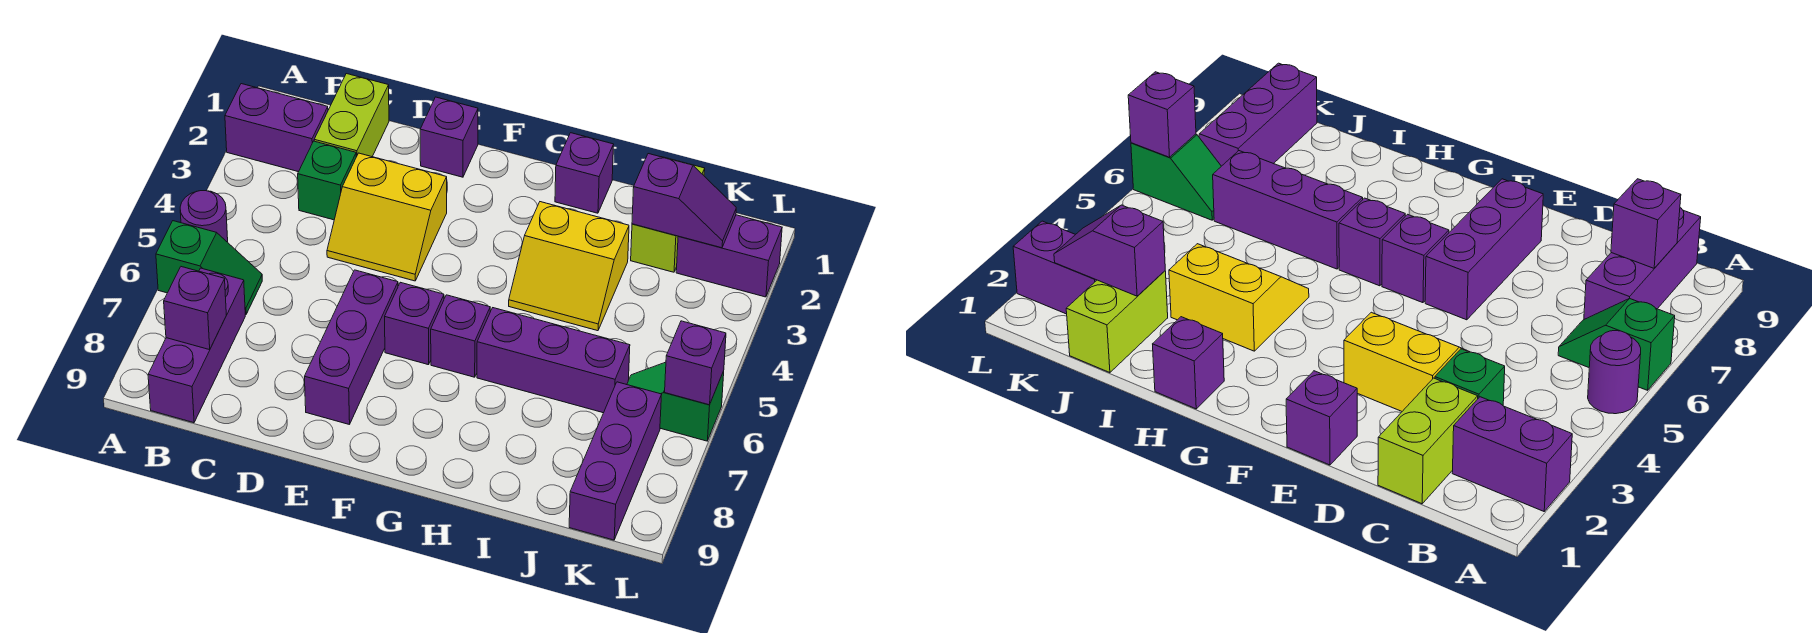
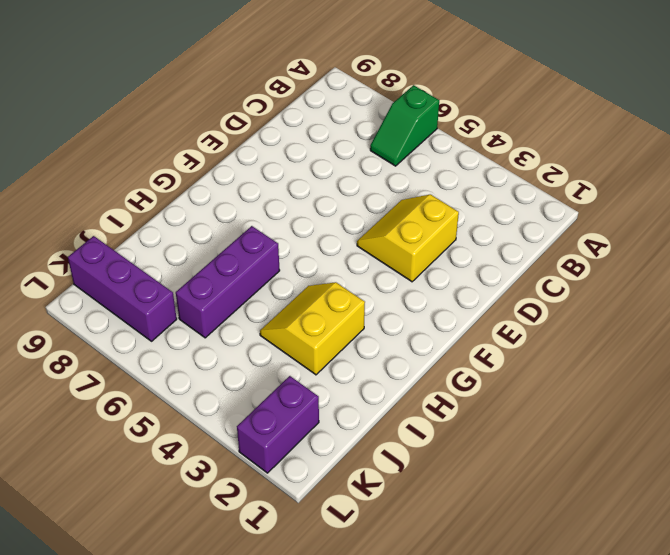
none -> purple 1x2 brick [225,84,328,172]
none -> purple 1x1 round brick [180,191,228,242]
none -> purple 1x3 brick [148,268,245,423]

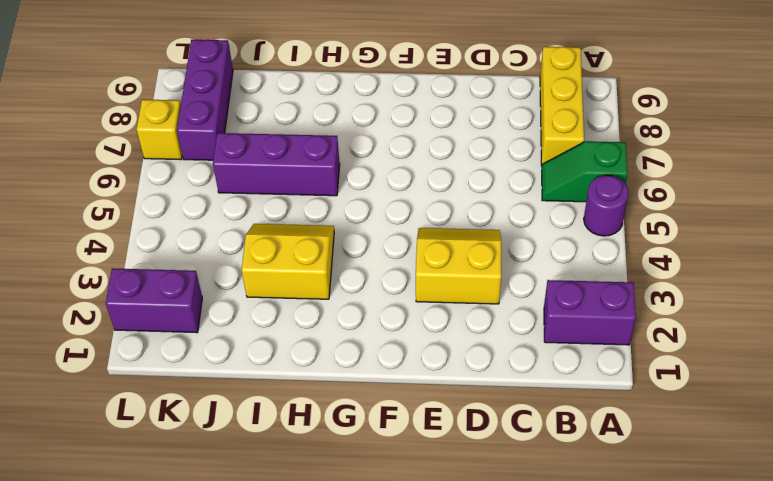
yellow 1x3 brick [540,47,584,166] -> purple 1x3 brick [148,268,245,423]
yellow 1x1 brick [137,99,182,160] -> none
none -> lime 1x2 brick [314,74,389,157]
none -> green 1x1 brick [298,141,356,220]
none -> purple 1x1 brick [420,97,478,177]

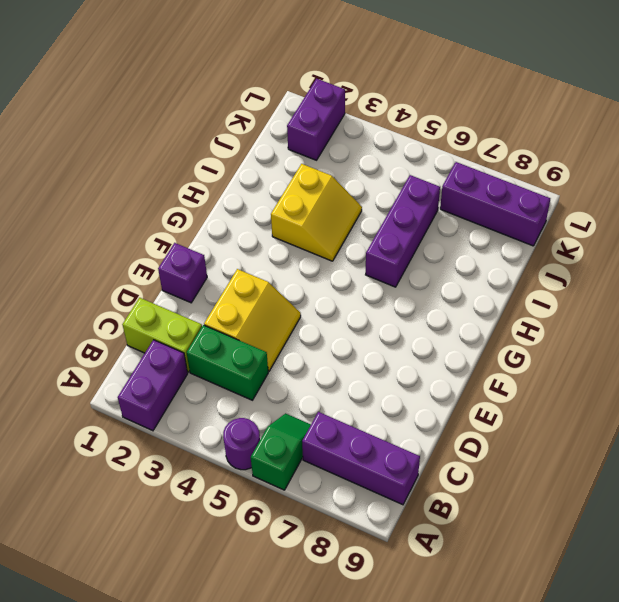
green 1x2 brick [187,325,268,400] -> green 1x1 brick [298,141,356,220]
none -> purple 1x3 brick [305,270,398,425]
none -> purple 1x1 brick [385,282,444,365]
none -> purple 1x1 brick [431,295,490,377]

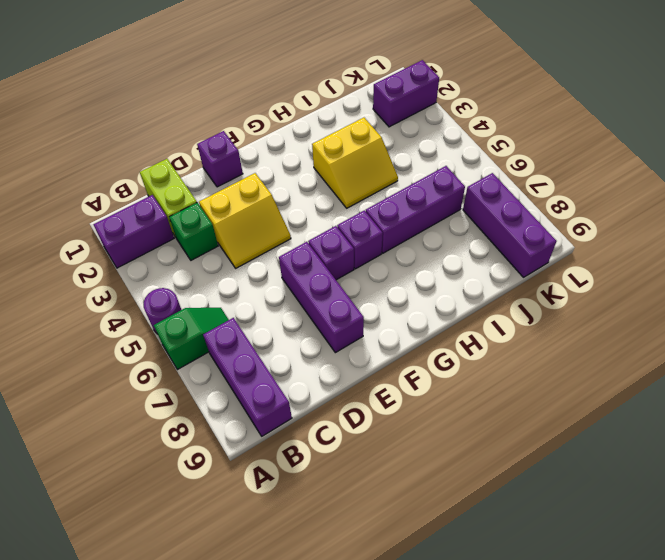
none -> purple 1x1 brick [555,133,614,213]
none -> lime 1x2 brick [631,158,705,272]
none -> green 1x2 slope [627,362,724,441]

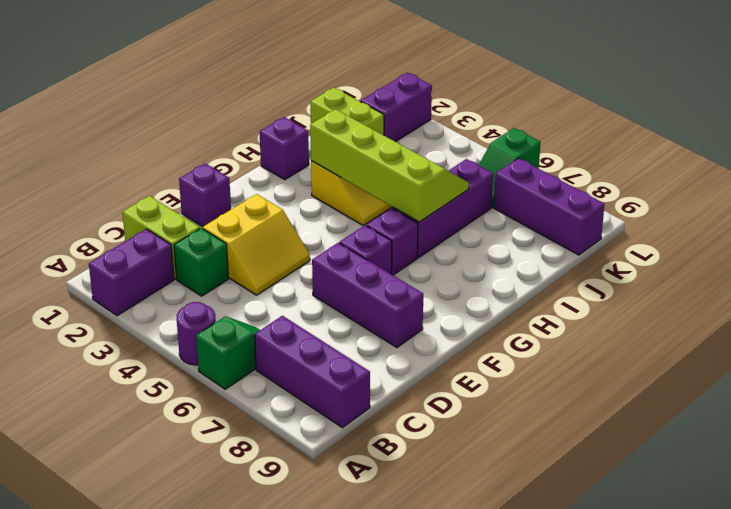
lime 2x4 slope [310,109,469,222] -> none
none -> purple 1x1 brick [164,267,226,350]
none -> purple 1x2 slope [632,154,736,248]
none -> purple 1x1 brick [665,321,726,405]

